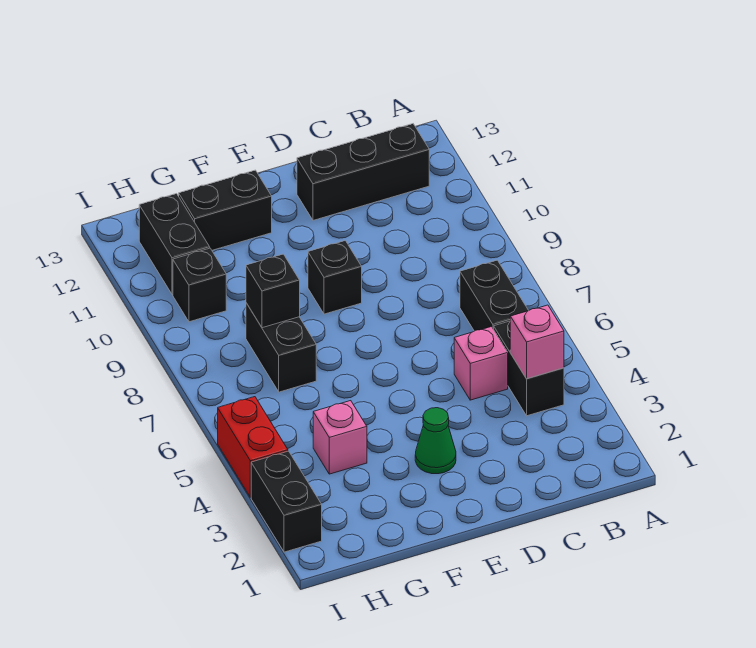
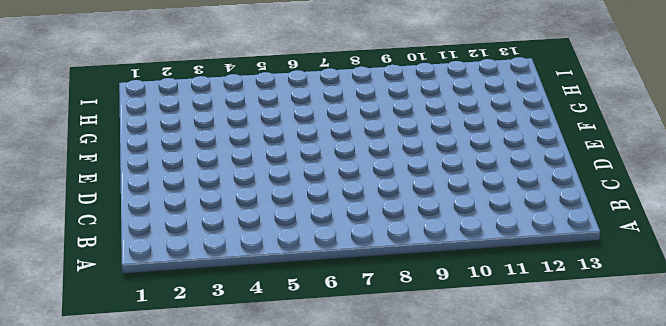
none -> black 1x2 brick [494,321,564,416]
none -> black 1x2 brick [460,260,529,331]
none -> black 1x3 brick [297,124,429,220]

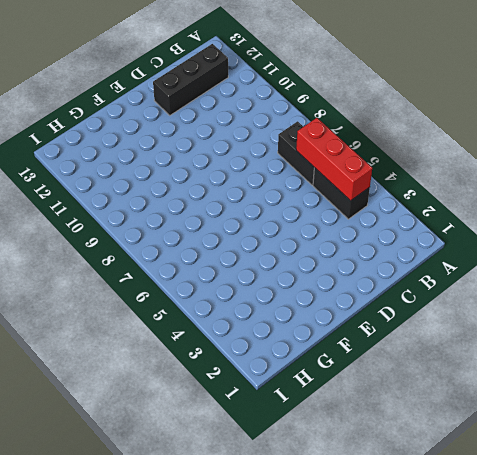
red 1x3 brick [296,118,372,201] -> pink 1x1 brick [510,305,564,379]
none -> pink 1x1 brick [454,327,508,400]
none -> green 1x1 cone [415,408,456,474]
none -> black 1x1 brick [308,241,362,314]

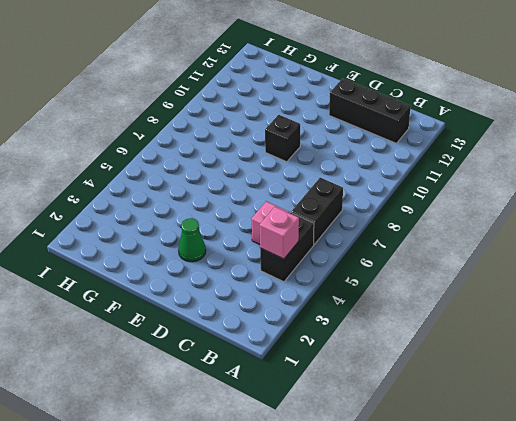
none -> black 1x2 brick [179,170,272,250]
none -> pink 1x1 brick [313,401,367,474]
none -> black 1x2 brick [246,303,316,392]

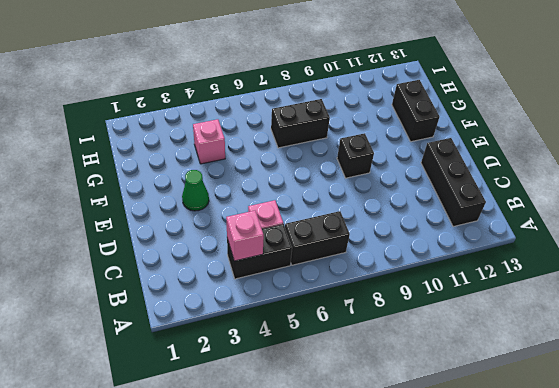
none -> black 1x1 brick [173,248,226,322]
none -> black 1x2 brick [139,194,210,294]
none -> black 1x2 brick [251,451,322,552]

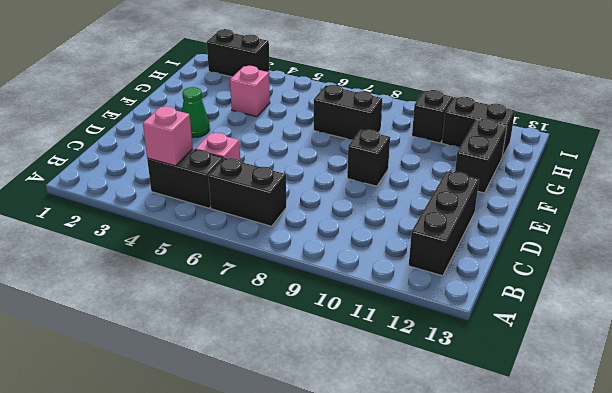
none -> red 1x2 brick [218,397,288,497]
none -> black 1x1 brick [246,254,300,328]

